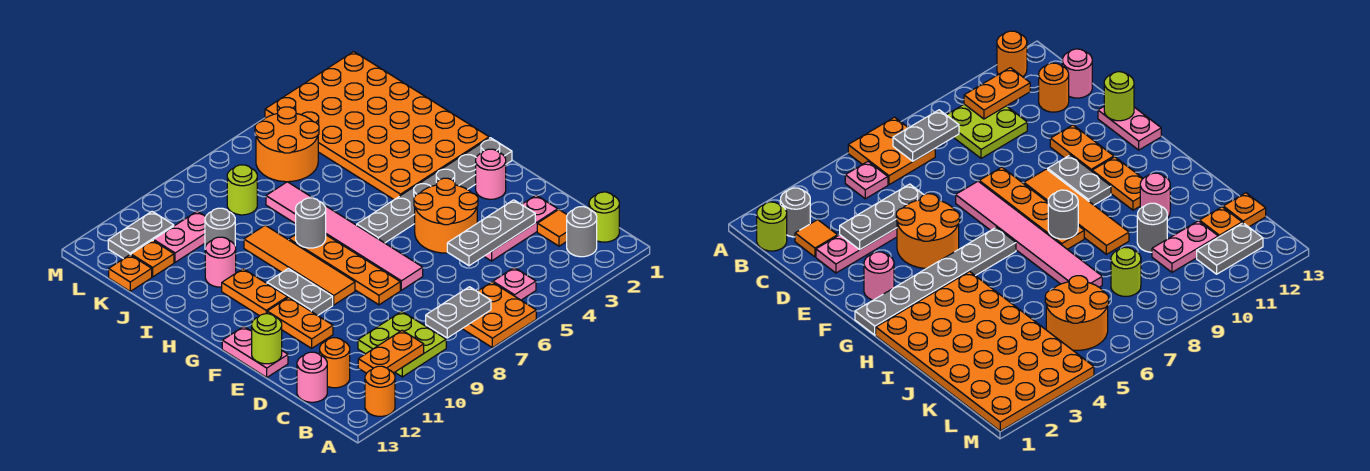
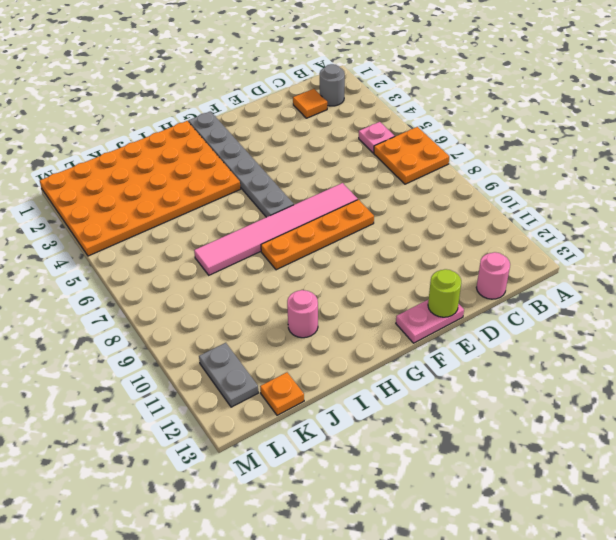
none -> orange 1x1 round brick [365,366,395,416]
none -> lime 1x1 round brick [589,192,619,242]
none -> lime 2x2 plate [358,311,446,377]
none -> orange 1x1 round brick [320,338,350,388]

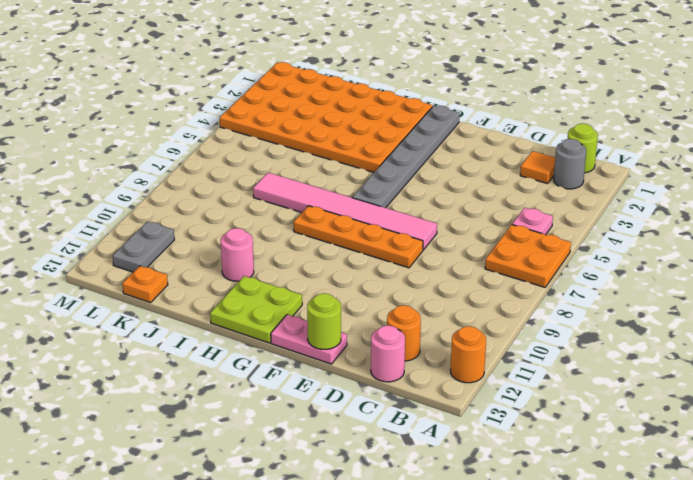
lime 2x2 plate [210,276,302,343] -> lime 2x2 plate moved to [358,311,446,377]
none -> pink 1x3 plate [484,195,558,261]
none -> orange 2x2 round brick [414,178,478,253]
none -> orange 1x2 plate [267,297,333,348]
none -> pink 1x1 round brick [476,149,506,199]

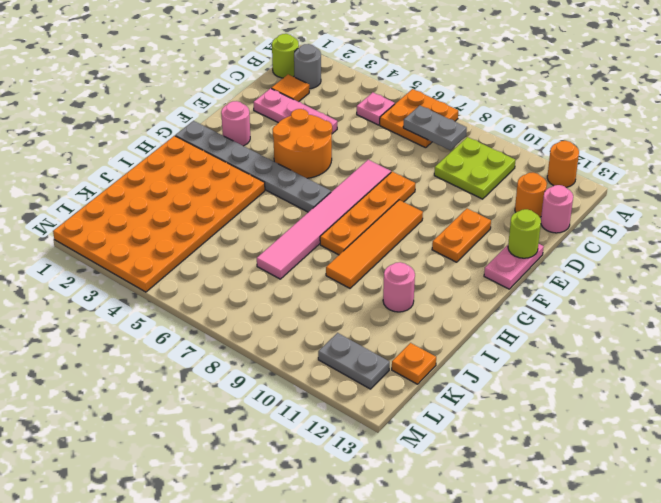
none -> grey 1x2 plate [267,269,333,316]
none -> orange 1x2 plate [222,269,288,316]
none -> grey 1x1 round brick [205,208,235,247]
none -> orange 2x2 round brick [255,107,319,182]

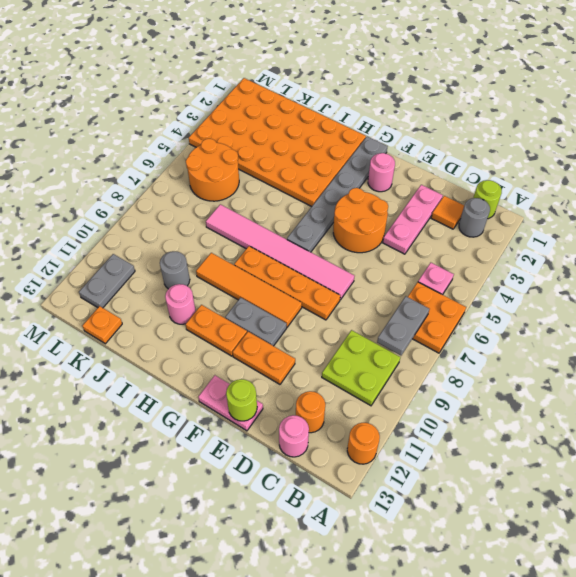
none -> lime 1x1 round brick [227,165,257,215]
none -> pink 1x2 plate [153,211,206,262]
none -> orange 1x1 plate [131,240,174,277]
none -> orange 1x2 plate [358,331,424,373]

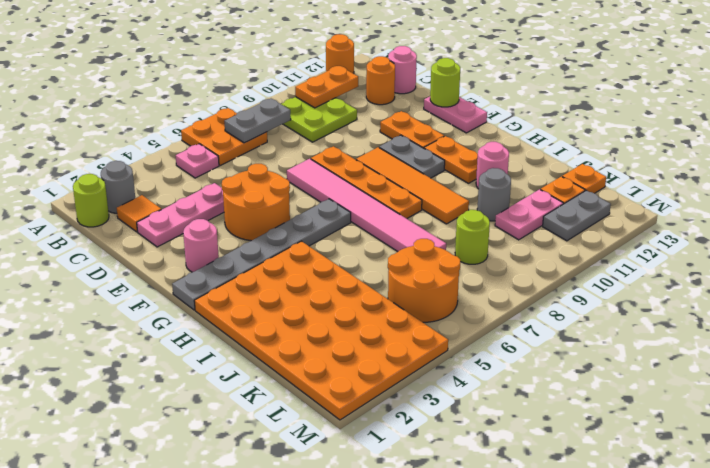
none -> grey 1x3 plate [447,200,535,266]
none -> grey 1x1 round brick [296,198,326,248]

